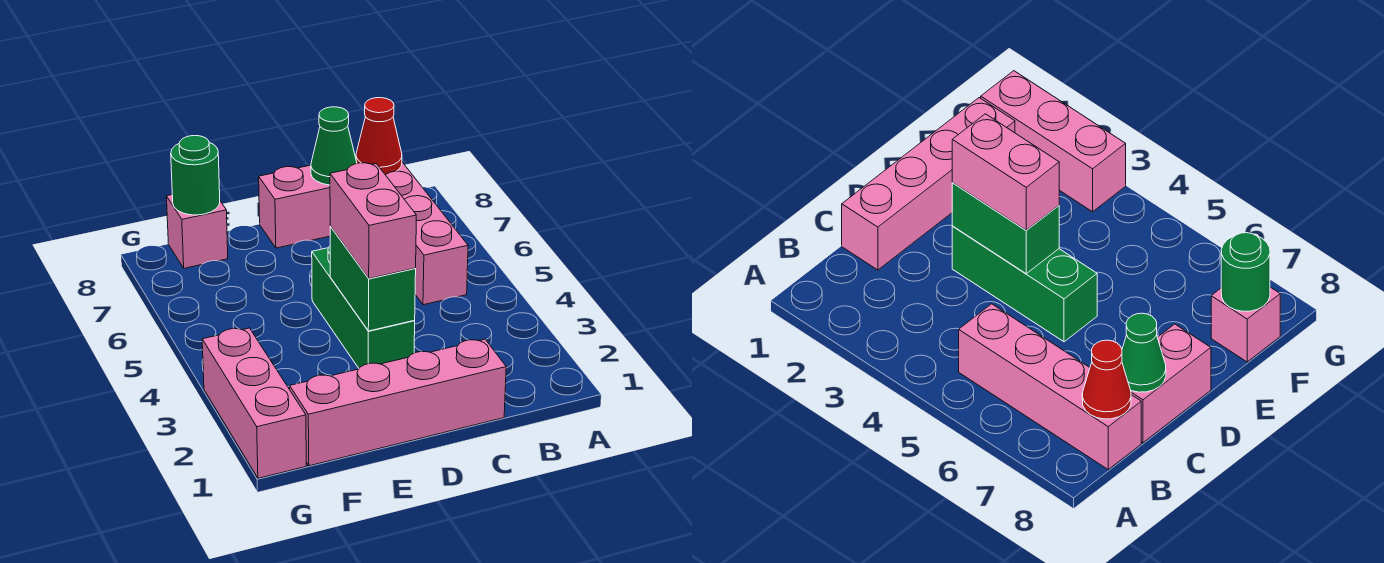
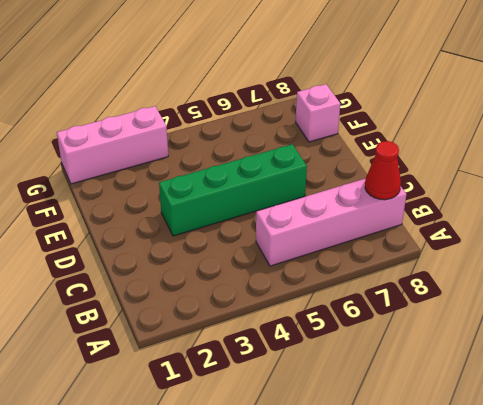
green 1x4 brick [159,144,307,236] -> green 1x3 brick [312,246,415,368]
none -> pink 1x4 brick [290,339,506,466]
none -> pink 1x2 brick [259,165,331,248]

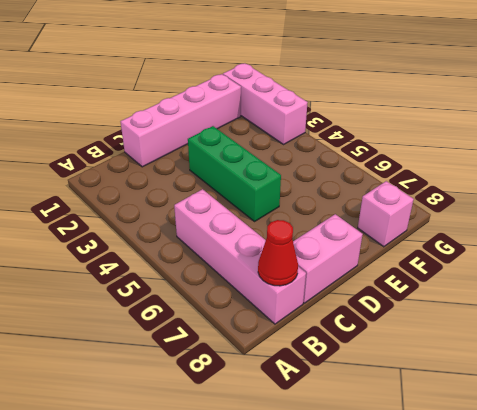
none -> green 1x1 cone [311,107,357,185]
none -> green 1x2 brick [330,227,416,331]

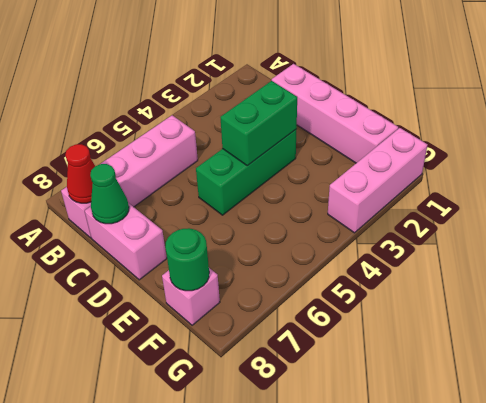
none -> pink 1x2 brick [330,163,416,279]

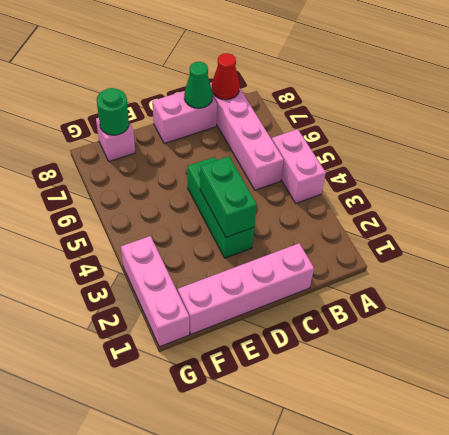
pink 1x2 brick [272,129,326,203] -> pink 1x2 brick moved to [330,163,416,279]

